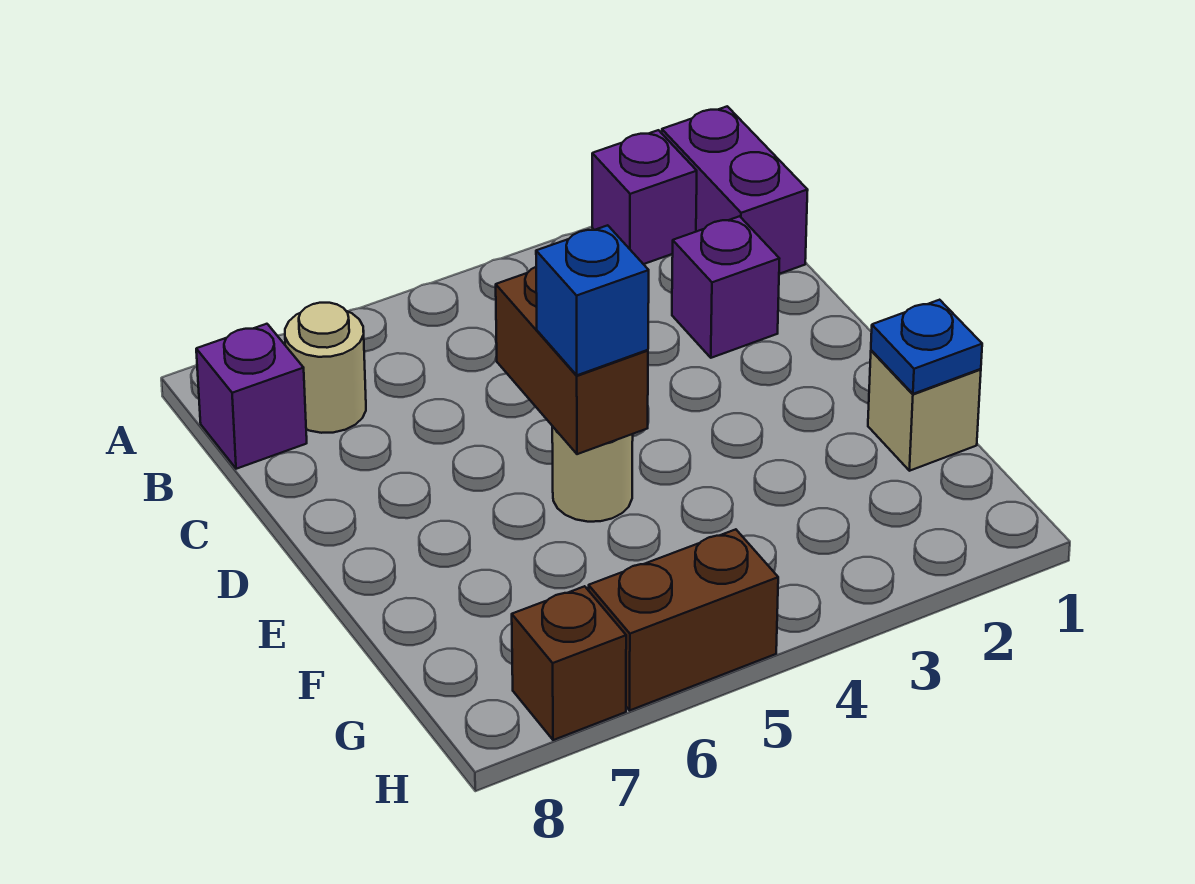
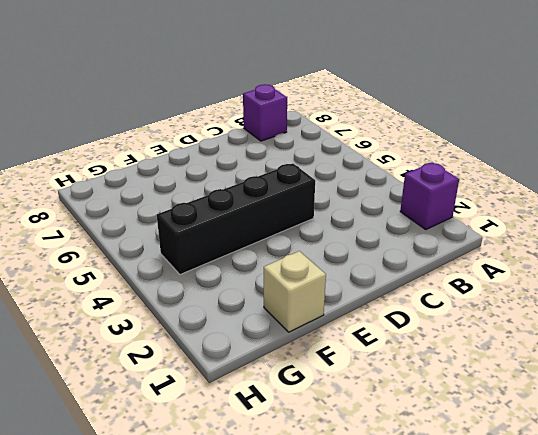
black 1x4 brick [157,163,315,274] -> none
none -> purple 1x2 brick [662,106,808,274]
none -> tan 1x1 round brick [285,303,366,433]
none -> purple 1x1 brick [672,216,780,358]

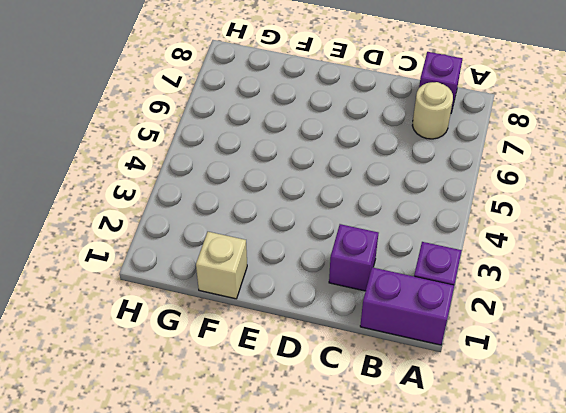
none -> tan 1x1 round brick [552,426,633,522]
none -> brown 1x2 brick [589,529,778,710]
none -> brown 1x1 brick [512,586,626,740]

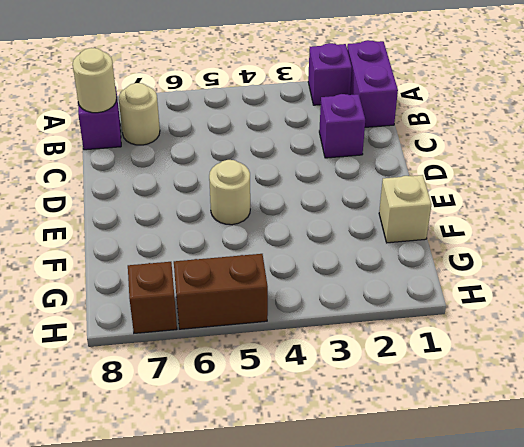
tan 1x1 round brick [73,48,117,113] -> none
none -> brown 1x2 brick [496,267,648,454]
none -> blue 1x1 plate [871,300,982,394]
none -> blue 1x1 brick [536,225,649,375]

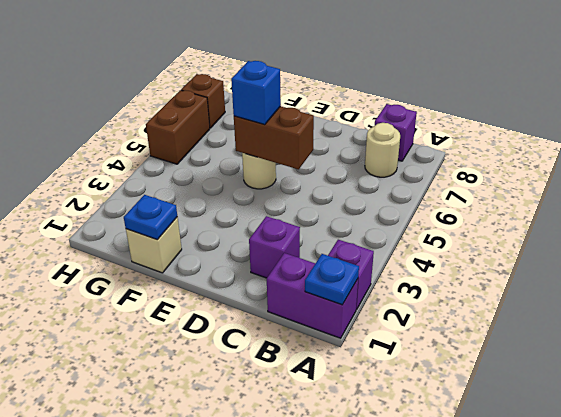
blue 1x1 plate [305,254,359,305] -> none

